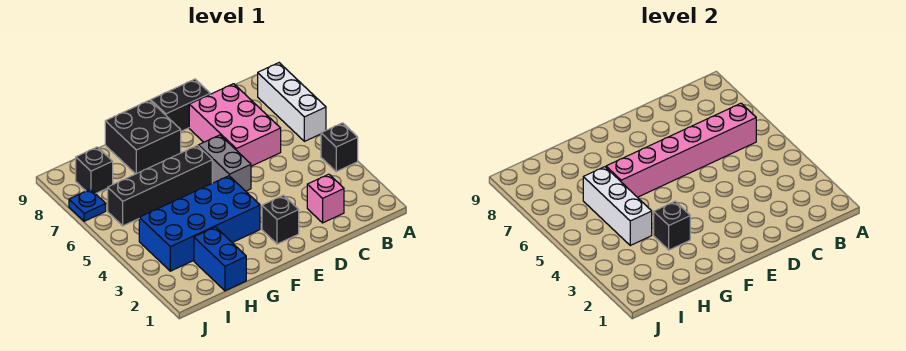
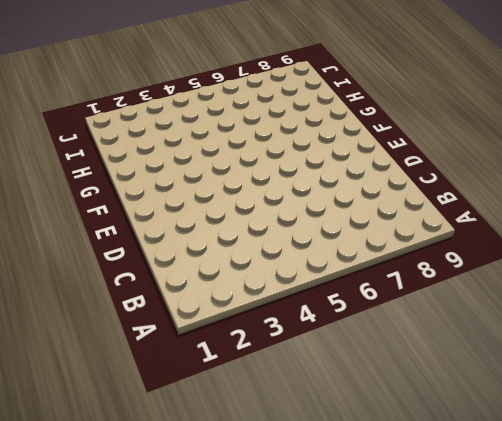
none -> black 1x1 brick [321,123,358,172]
none -> white 1x3 brick [258,63,326,141]
none -> pink 1x1 brick [307,174,344,223]

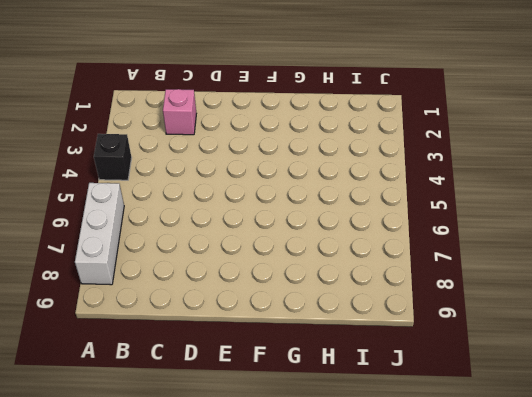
none -> pink 2x3 brick [189,84,281,166]
none -> black 1x2 brick [151,79,210,131]
none -> black 1x1 brick [262,195,299,244]

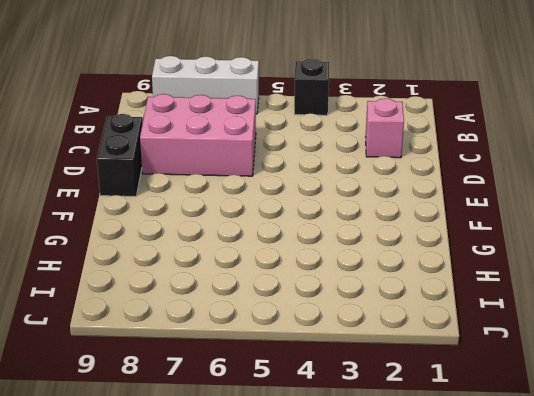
none -> black 1x1 brick [262,195,299,244]
none -> grey 1x2 brick [198,135,251,191]
none -> blue 2x4 brick [139,176,260,271]

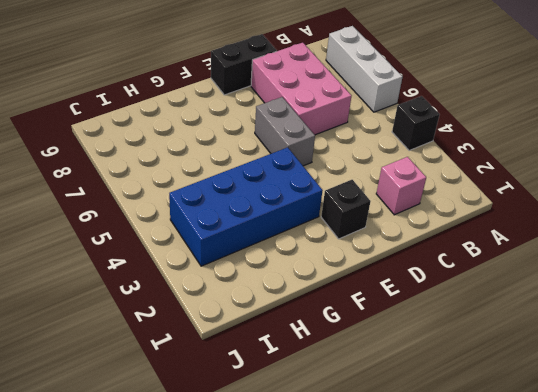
none -> black 1x4 brick [108,146,212,226]
none -> black 2x2 brick [105,100,181,174]
none -> blue 1x2 brick [194,227,246,291]

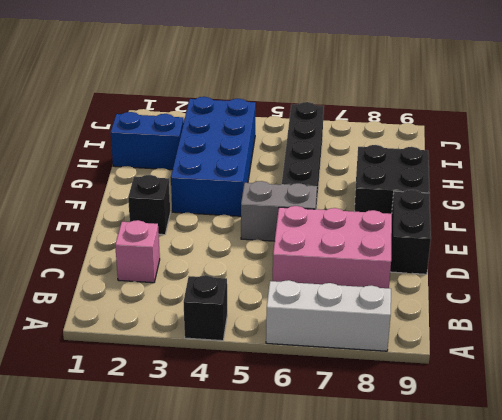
none -> black 1x1 brick [76,147,113,194]
none -> blue 1x1 plate [69,189,106,221]
none -> pink 1x6 brick [606,103,756,197]

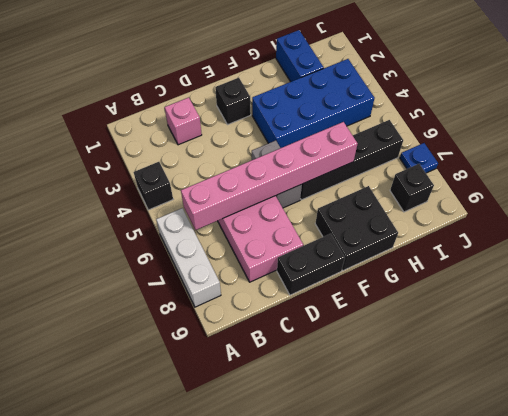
none -> black 1x1 brick [654,201,690,250]
none -> white 1x3 brick [583,167,652,245]

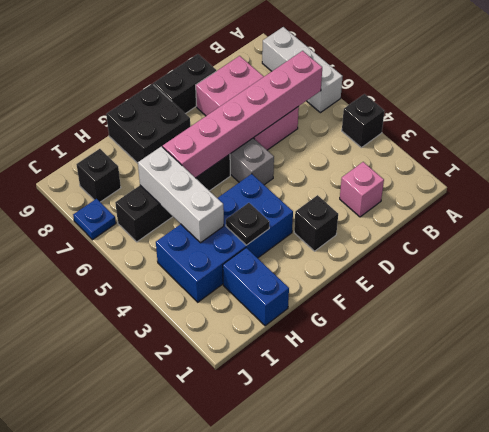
black 1x1 plate [226,203,270,245] -> black 1x1 brick [654,201,690,250]

